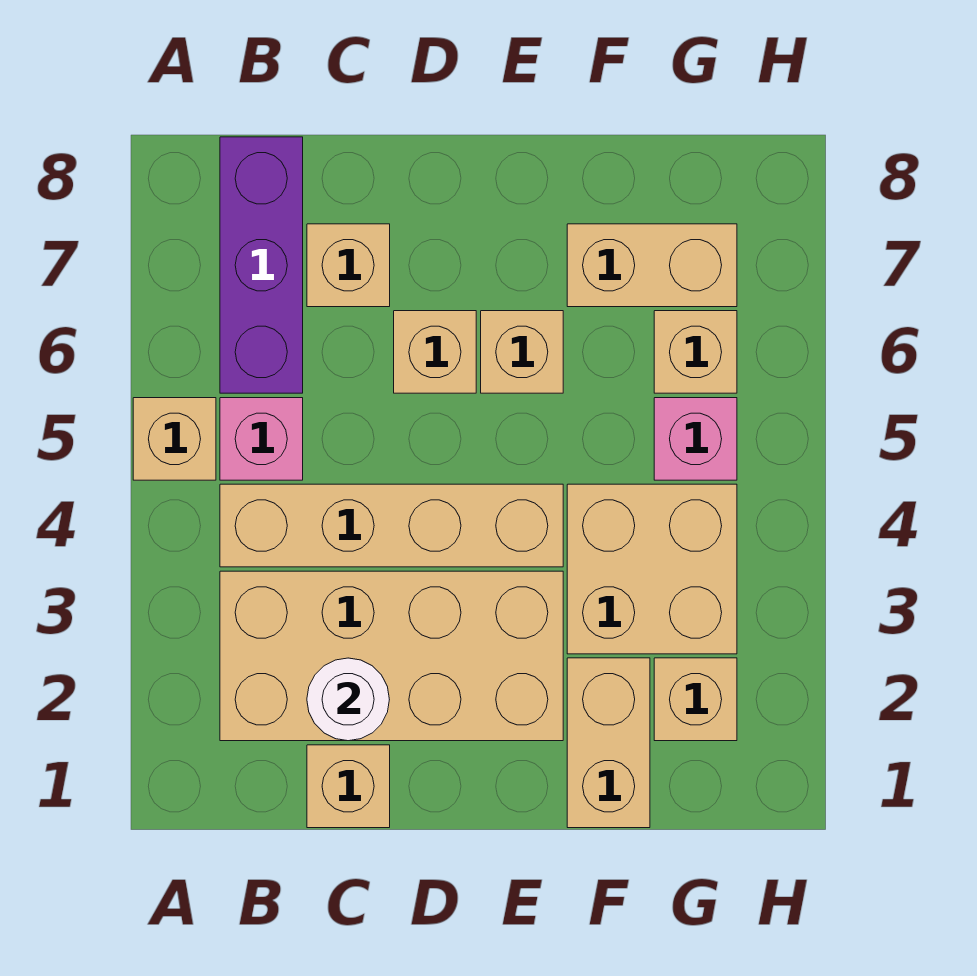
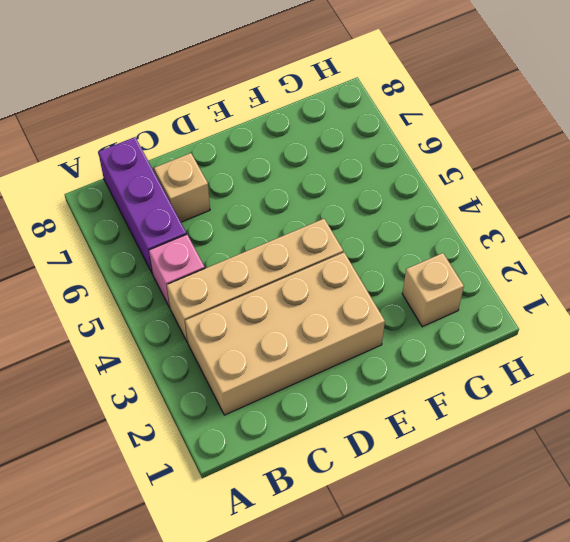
none -> tan 1x1 brick [133,398,216,480]
none -> tan 1x1 brick [307,745,390,828]
none -> tan 1x1 brick [394,311,476,393]

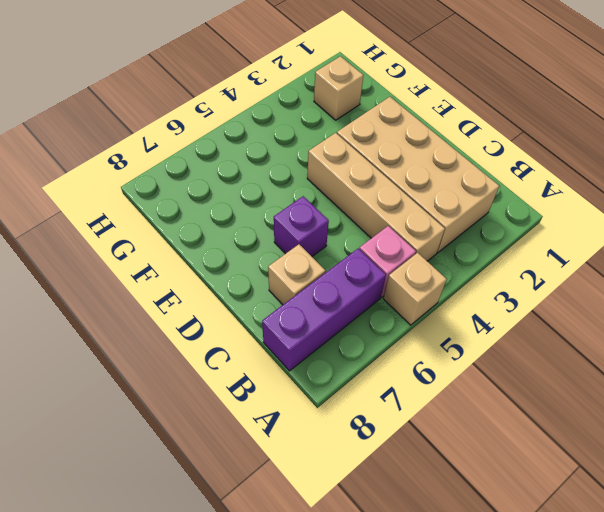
purple 1x1 brick [274,196,329,256] -> tan 1x1 brick [394,311,476,393]
none -> tan 1x1 brick [307,745,390,828]
none -> tan 1x1 brick [481,311,563,393]
none -> tan 1x2 brick [567,658,650,828]

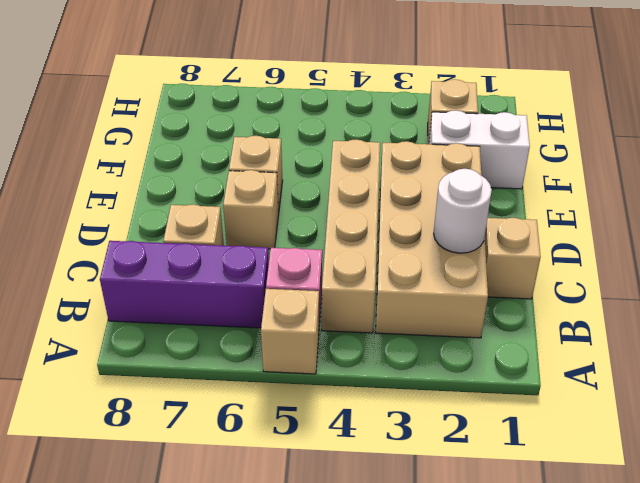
white 1x2 brick [429,111,530,189] -> tan 1x2 brick [567,658,650,828]
none -> tan 2x2 brick [567,484,737,654]
none -> tan 1x2 brick [567,224,737,307]
none -> pink 1x1 brick [654,398,737,480]

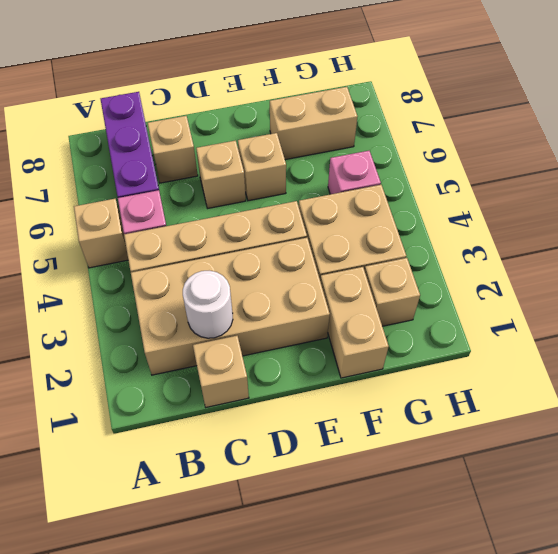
none -> tan 1x1 brick [654,311,737,393]

